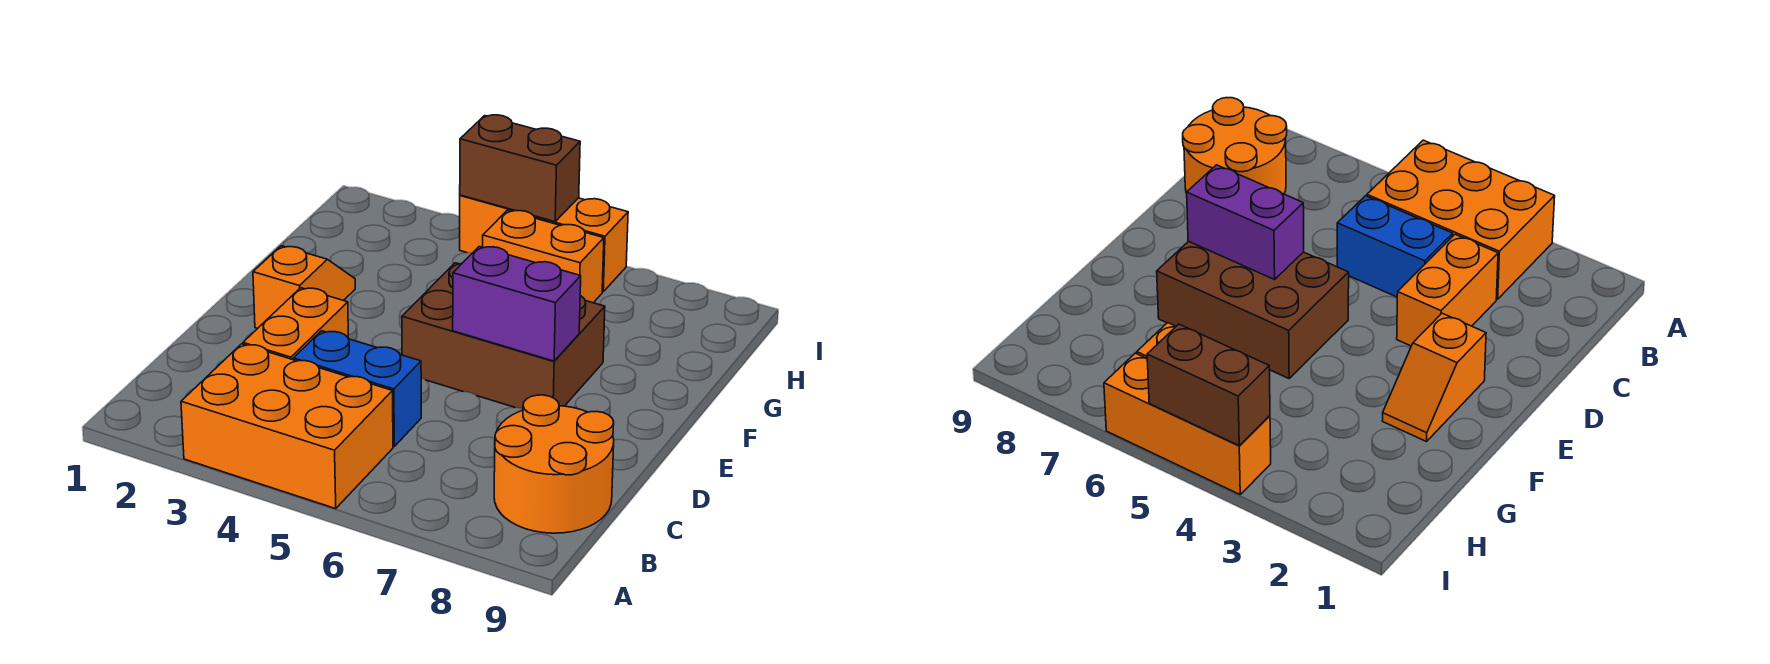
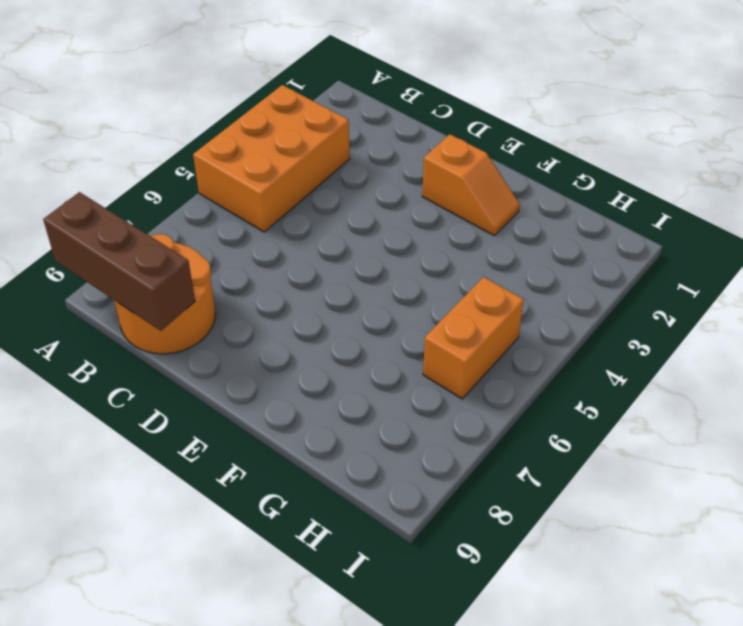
brown 1x3 brick [43,192,195,331] -> none
none -> orange 1x2 brick [243,288,348,360]
none -> blue 1x2 brick [293,331,421,446]

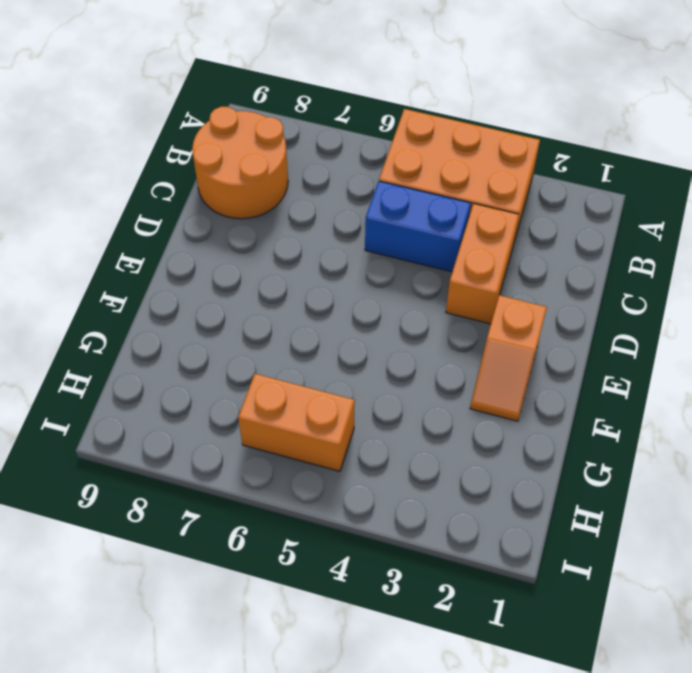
none -> brown 2x3 brick [402,263,605,409]
none -> orange 1x3 brick [460,195,628,292]

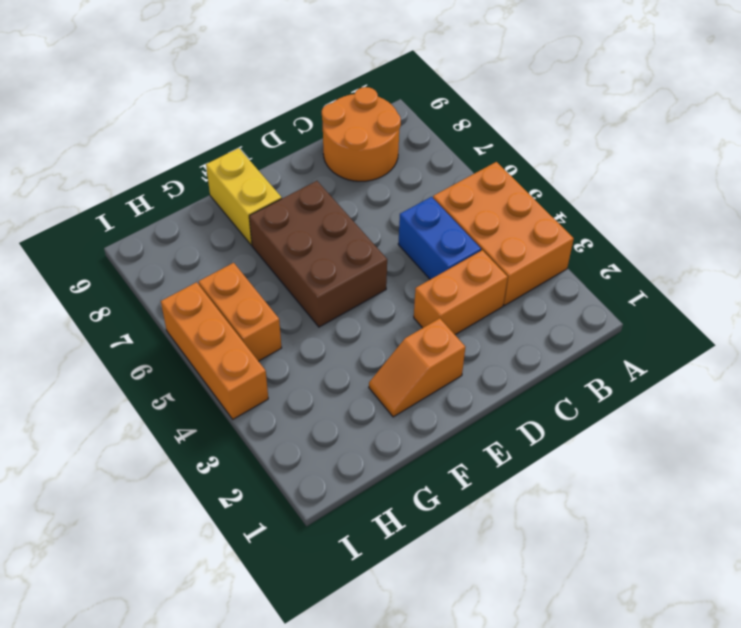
yellow 1x2 brick [206,148,282,245] -> none
none -> purple 1x2 brick [453,247,581,361]
none -> brown 1x2 brick [460,115,580,222]

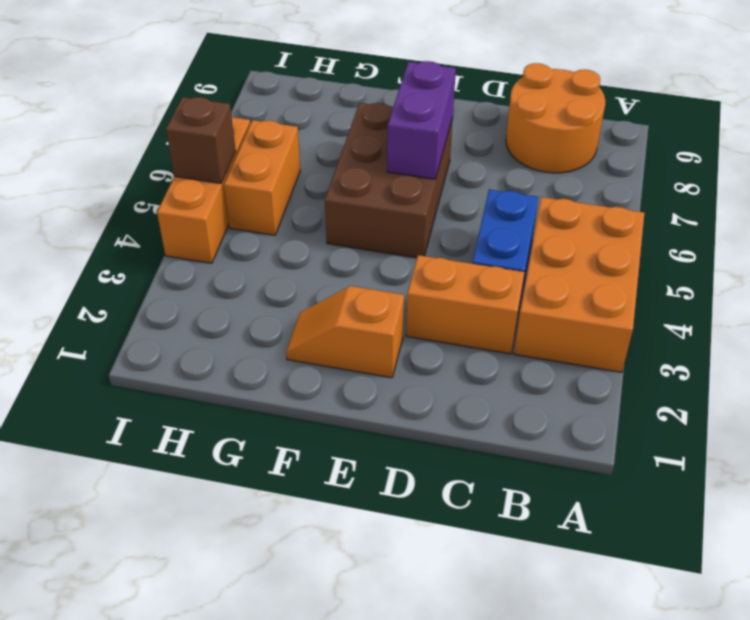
brown 1x1 brick [166,97,236,183] -> brown 1x2 brick [460,115,580,222]

